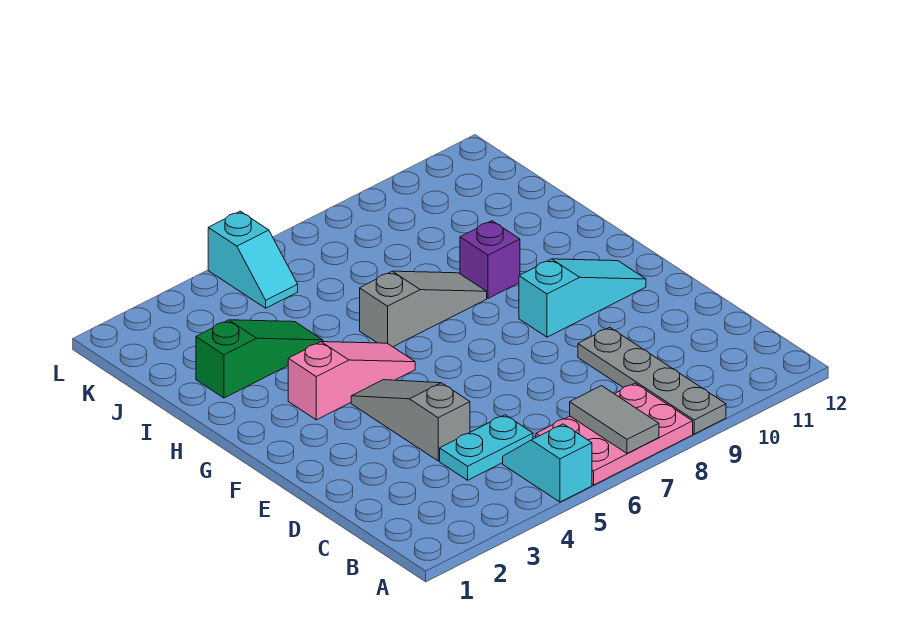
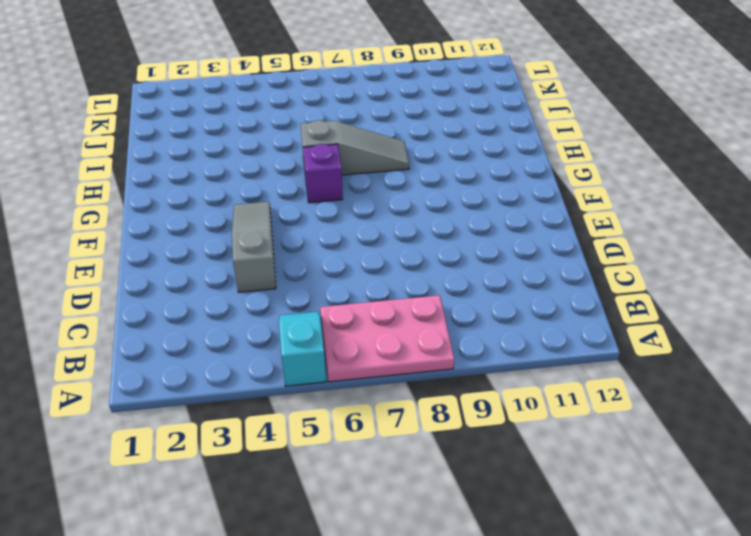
purple 1x1 brick [303,144,343,203] -> purple 1x1 brick moved to [460,221,520,298]
none -> grey 1x4 plate [578,327,726,434]
none -> cyan 1x2 plate [440,415,533,480]
none -> cyan 1x3 slope [519,259,646,337]

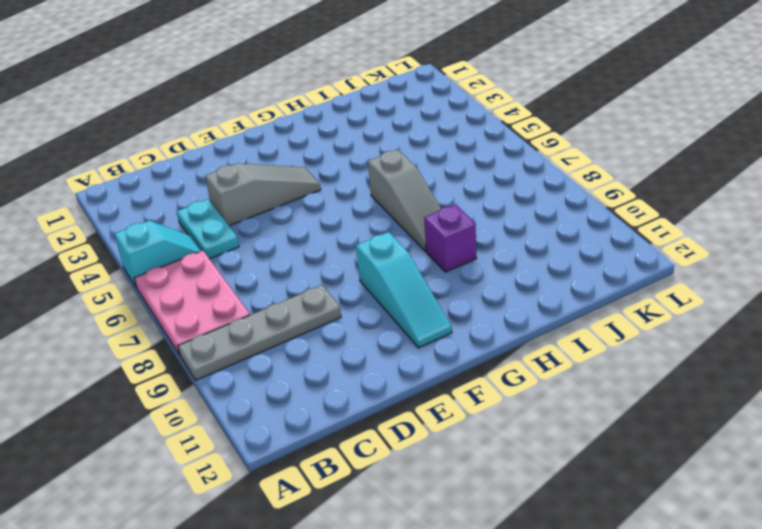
none -> pink 1x3 slope [288,342,415,420]
none -> green 1x3 slope [196,320,323,398]
none -> cyan 1x2 slope [208,211,298,308]

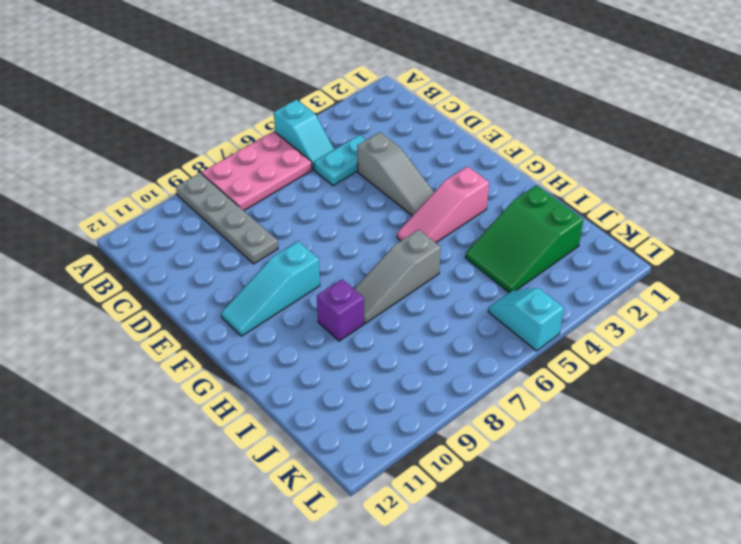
green 2x3 slope [465,185,583,293] -> green 1x3 slope [196,320,323,398]
none -> grey 1x2 tile [570,386,659,453]

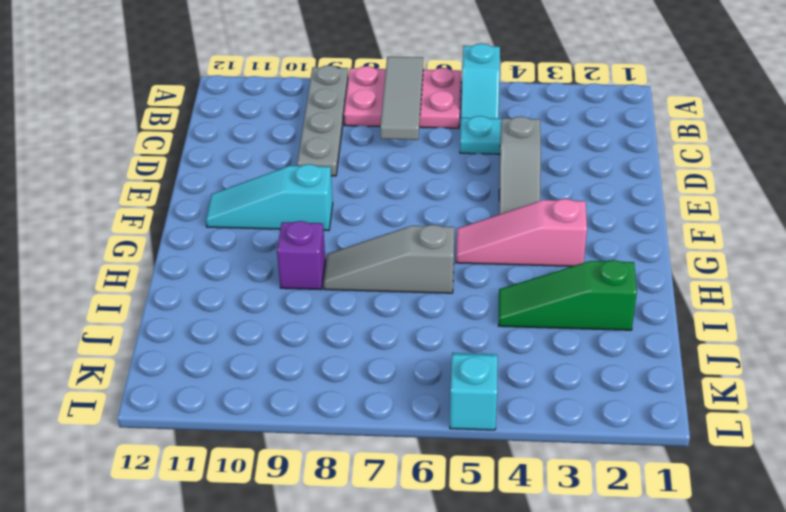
grey 1x3 tile [380,57,423,140] -> grey 1x2 tile [570,386,659,453]

